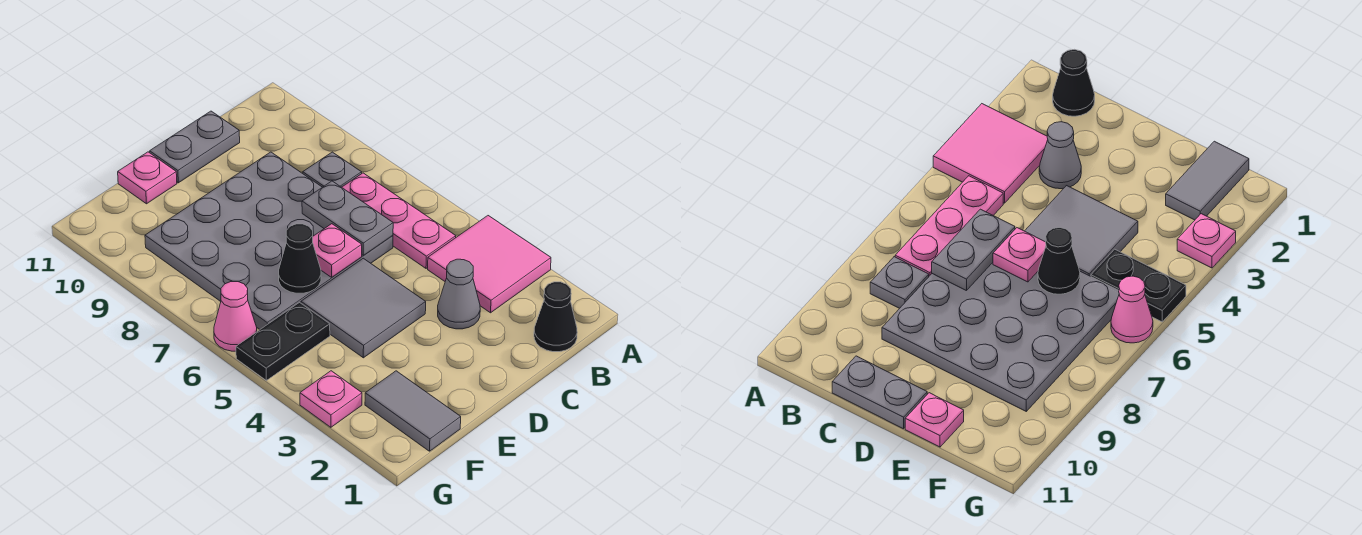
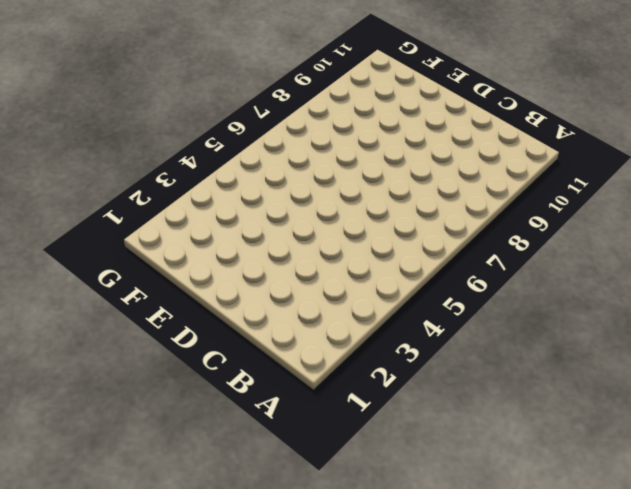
none -> pink 2x2 tile [428,216,551,313]
none -> black 1x1 cone [534,282,577,352]
none -> pink 1x3 plate [342,173,456,268]

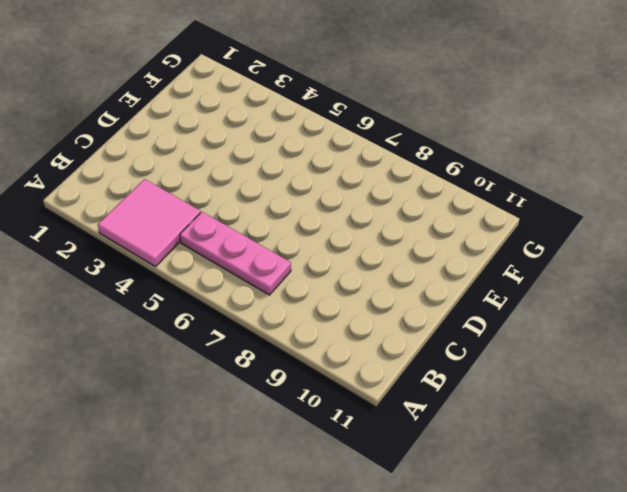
none -> black 1x1 cone [534,282,577,352]
none -> grey 1x1 plate [303,152,362,187]
none -> grey 1x1 cone [438,259,480,329]

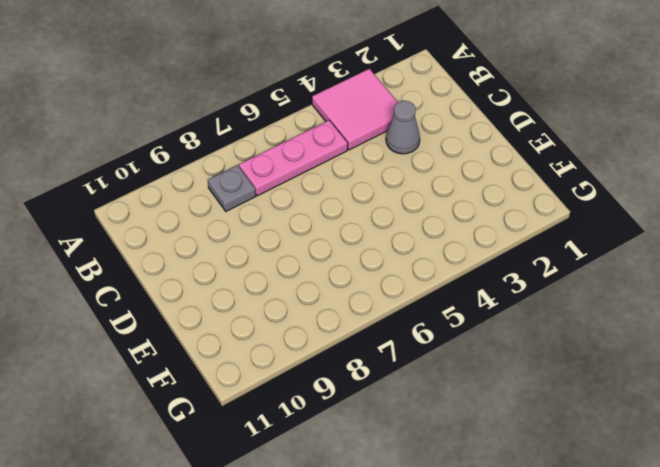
none -> black 1x1 cone [534,282,577,352]
none -> grey 4x4 plate [145,152,393,329]
none -> grey 1x2 plate [150,111,240,183]

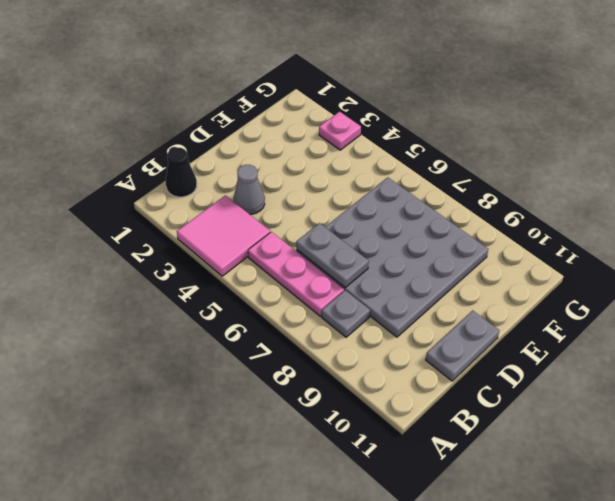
none -> grey 2x2 tile [301,258,426,358]
none -> pink 1x1 plate [118,152,177,204]
none -> grey 1x2 tile [365,371,461,451]

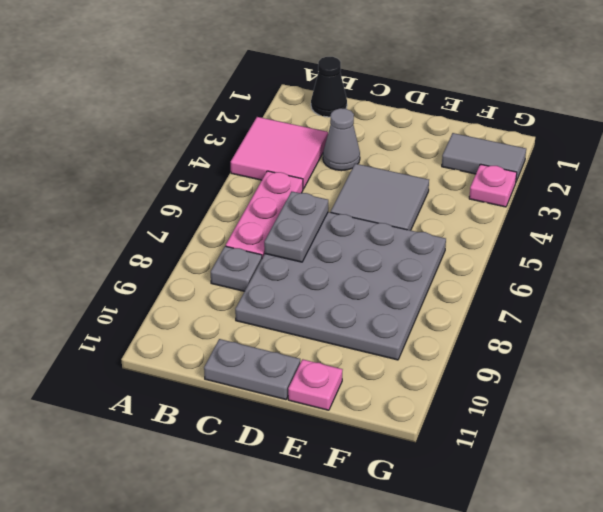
grey 1x2 tile [442,133,526,181] -> grey 1x2 tile turned to [365,371,461,451]
none -> black 1x2 plate [236,303,330,380]
none -> pink 1x1 cone [214,282,257,351]
none -> pink 1x1 plate [313,224,362,277]

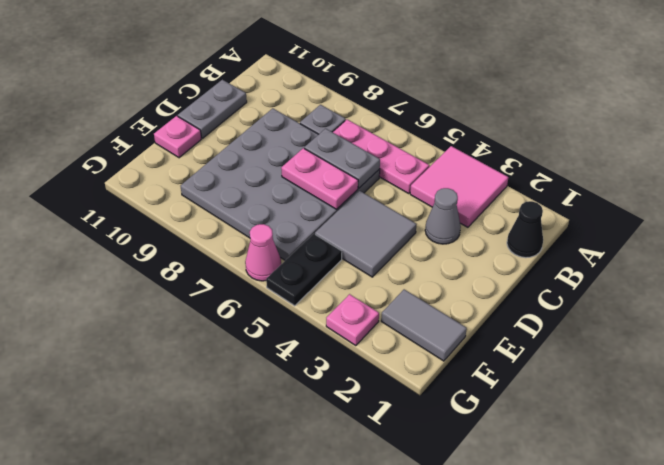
pink 1x2 plate [281,148,358,209] -> pink 1x1 plate [313,224,362,277]
none -> black 1x1 cone [279,224,321,293]

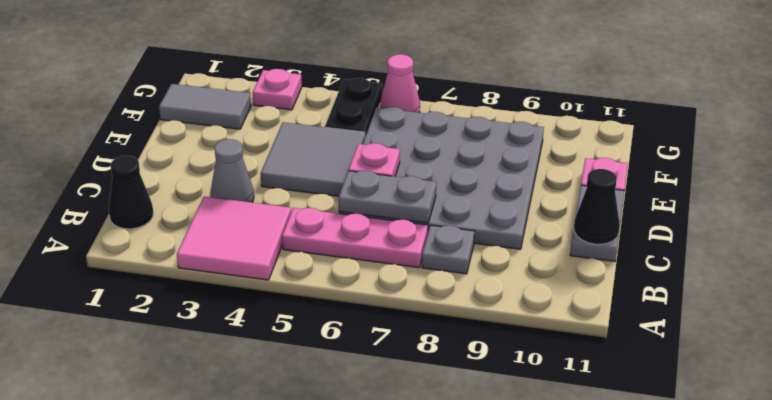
black 1x1 cone [574,169,620,244] -> black 1x1 cone moved to [279,224,321,293]

